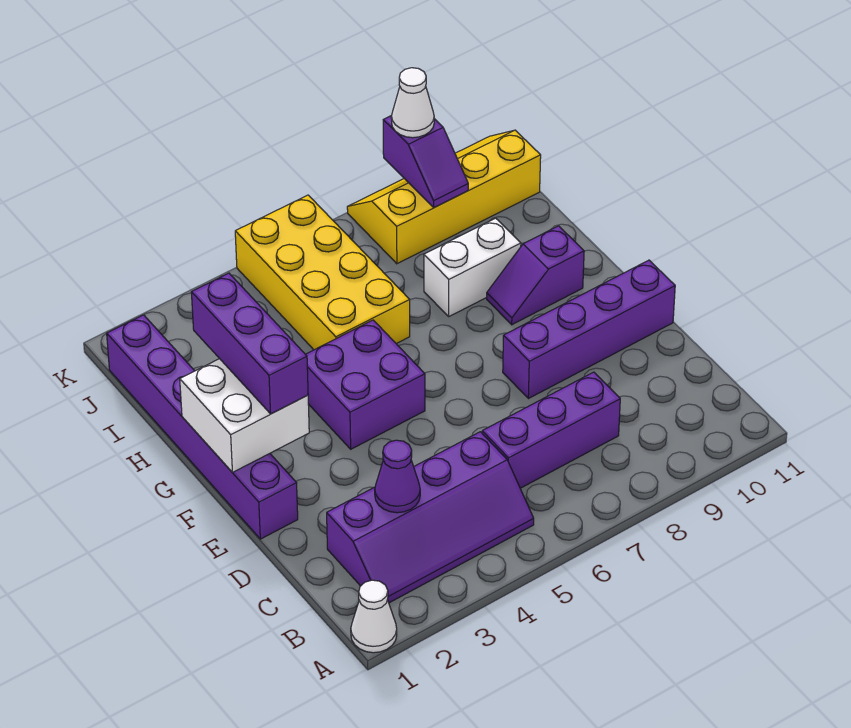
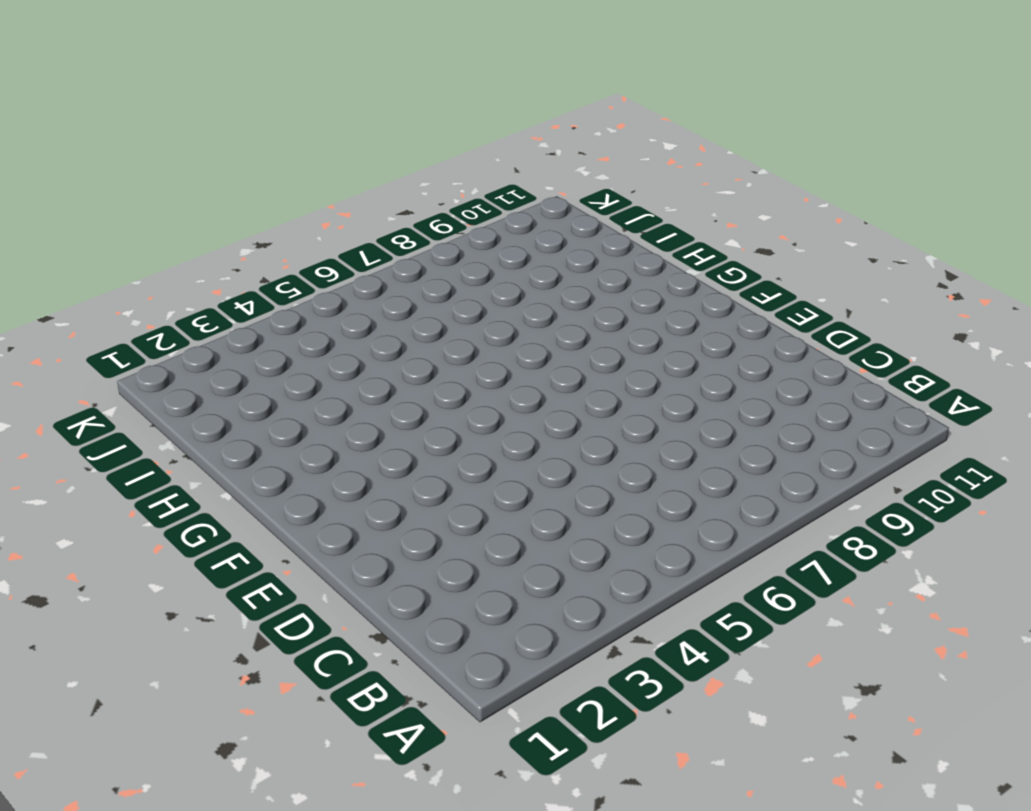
none -> white 1x1 cone [351,580,397,653]
none -> purple 2x4 slope [327,432,534,603]
none -> purple 1x3 brick [482,372,620,488]

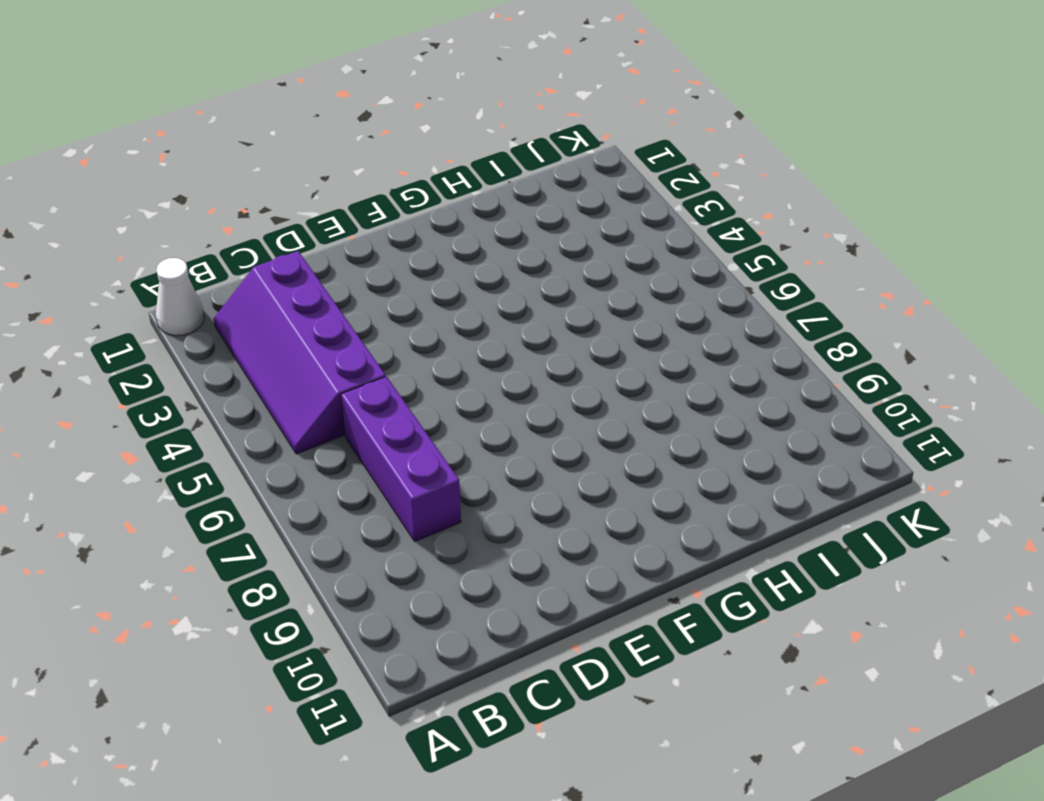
none -> purple 1x6 brick [107,315,298,539]
none -> purple 1x4 brick [503,260,675,399]
none -> purple 2x2 brick [305,320,425,449]

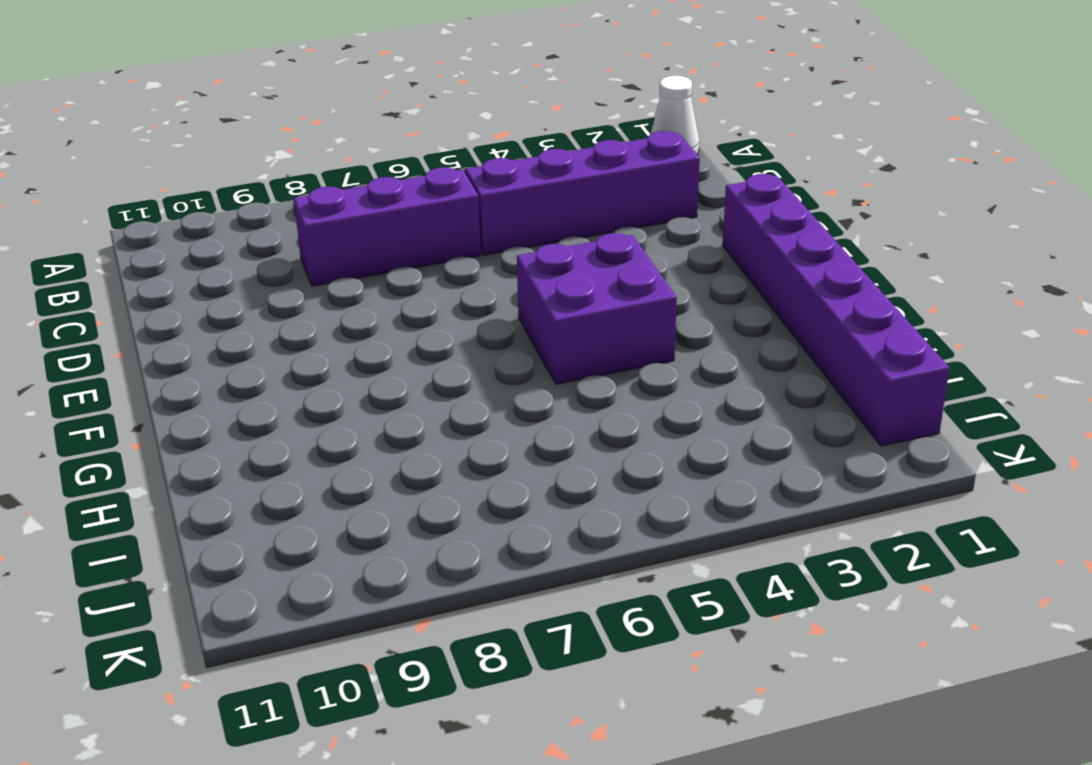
none -> purple 1x4 brick [503,260,675,399]
none -> purple 1x2 slope [487,226,584,325]
none -> yellow 2x4 brick [235,195,410,350]

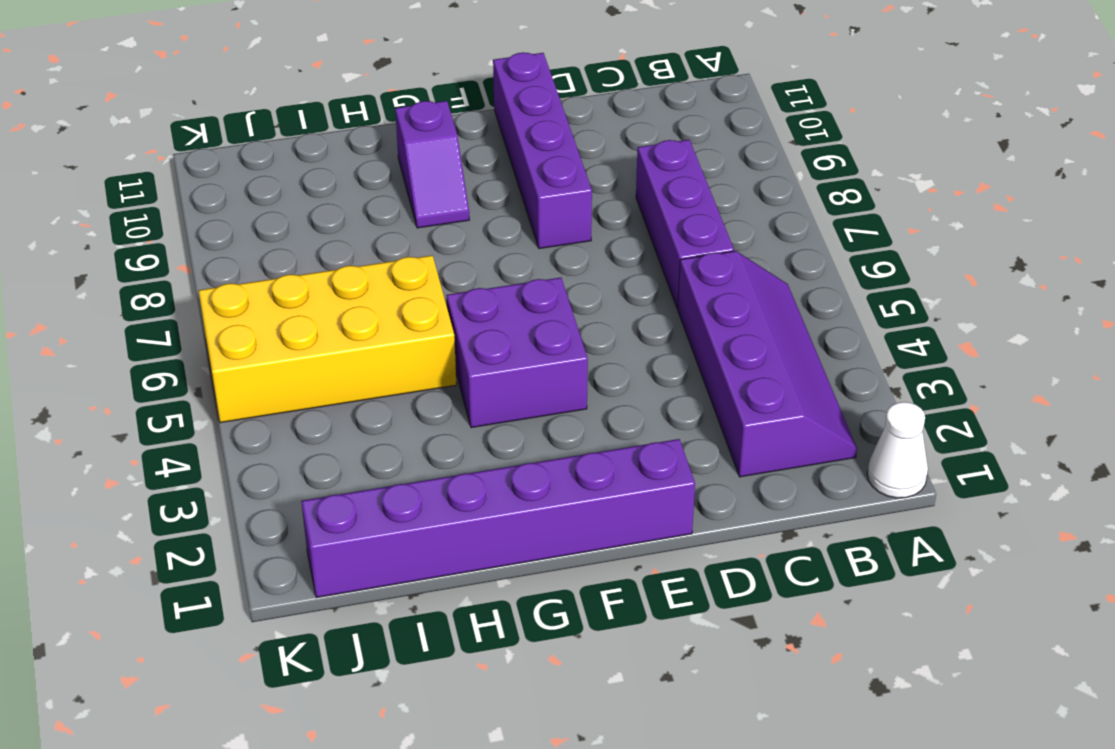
none -> white 1x2 brick [424,218,521,316]
none -> yellow 2x4 slope [347,130,541,264]
none -> purple 1x1 cone [375,440,420,513]

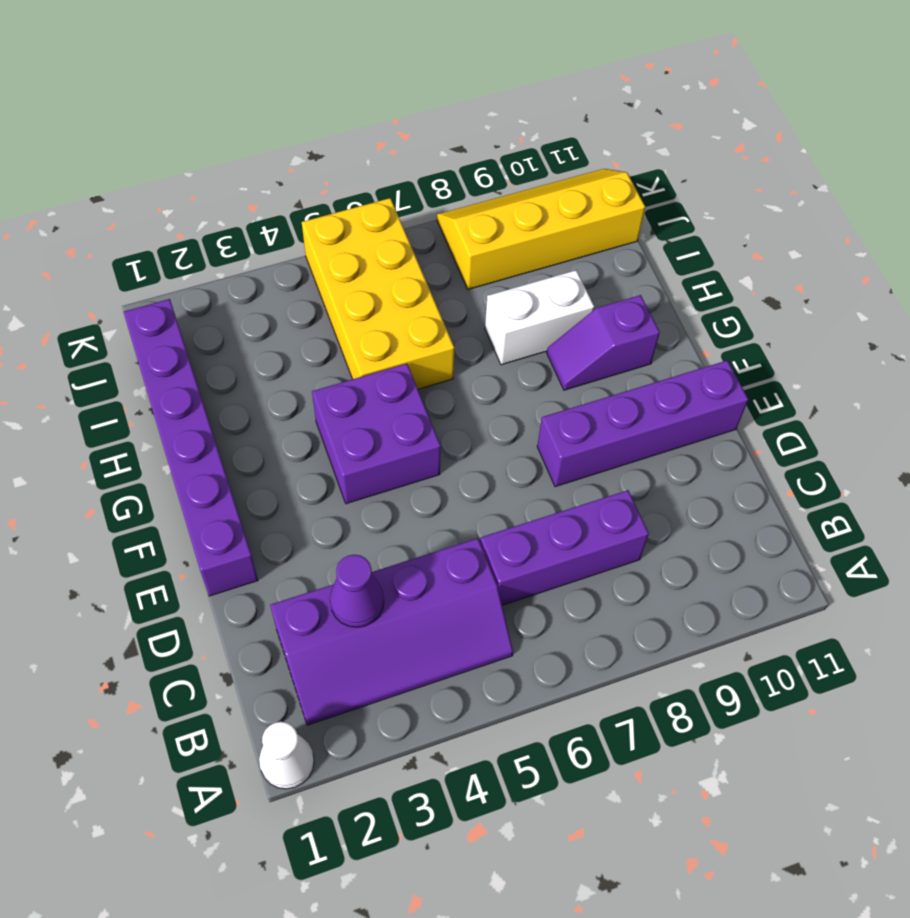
none -> white 2x2 brick [180,359,309,472]
none -> purple 1x2 slope [383,115,468,207]
none -> purple 1x3 brick [191,273,308,414]

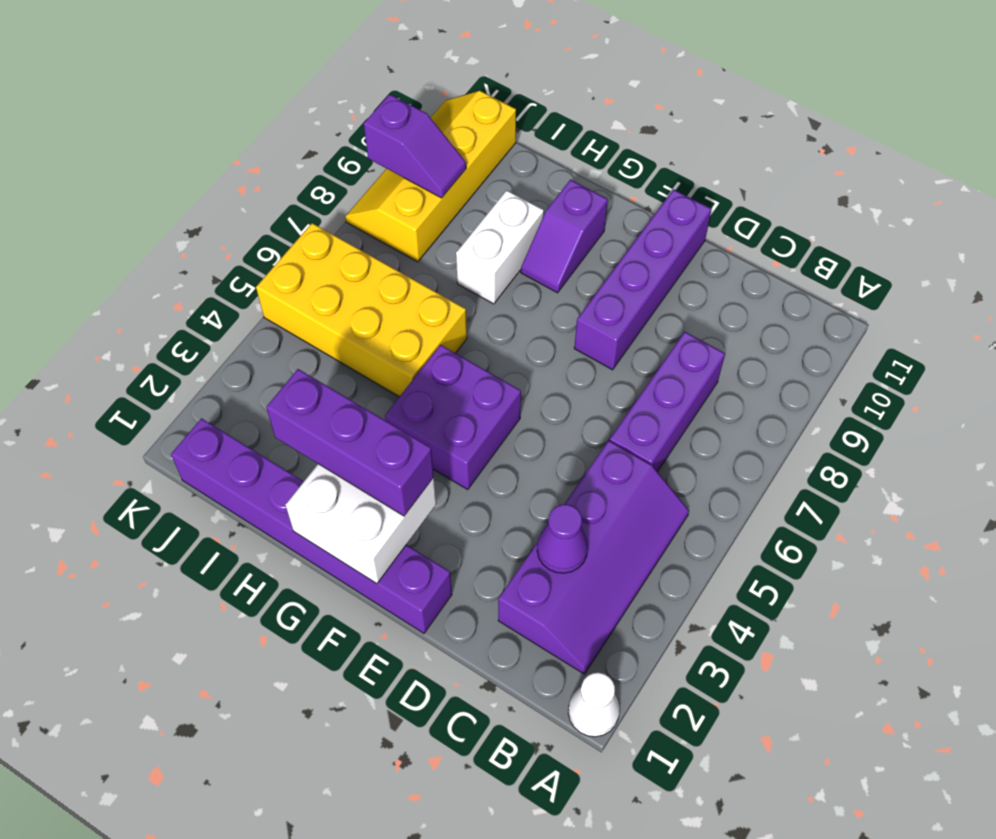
none -> white 1x1 cone [391,68,434,138]

